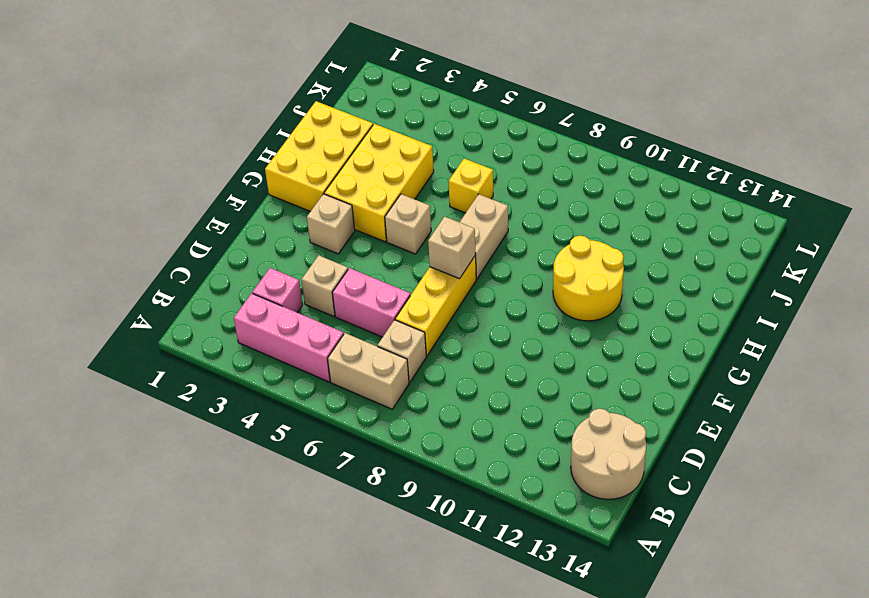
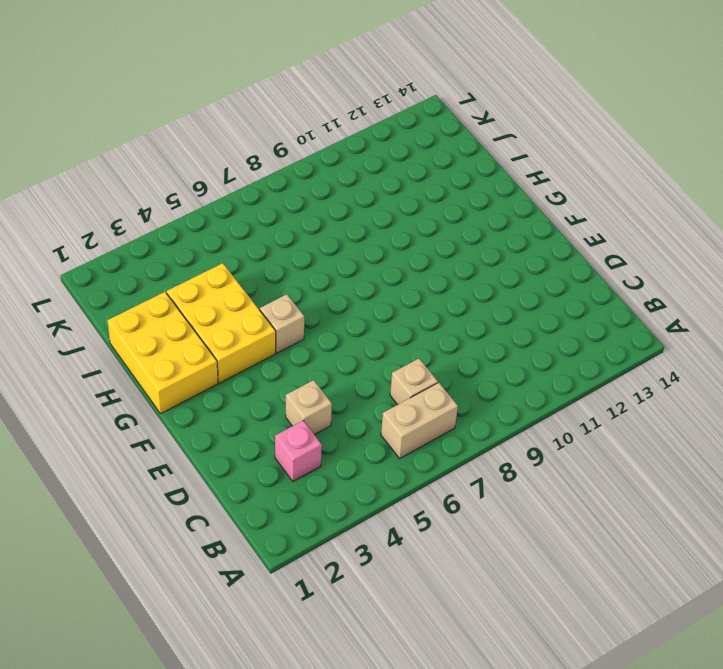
none -> pink 1x3 brick [234,293,344,382]
none -> tan 2x2 round brick [571,409,646,499]
none -> pink 1x2 brick [332,268,410,337]

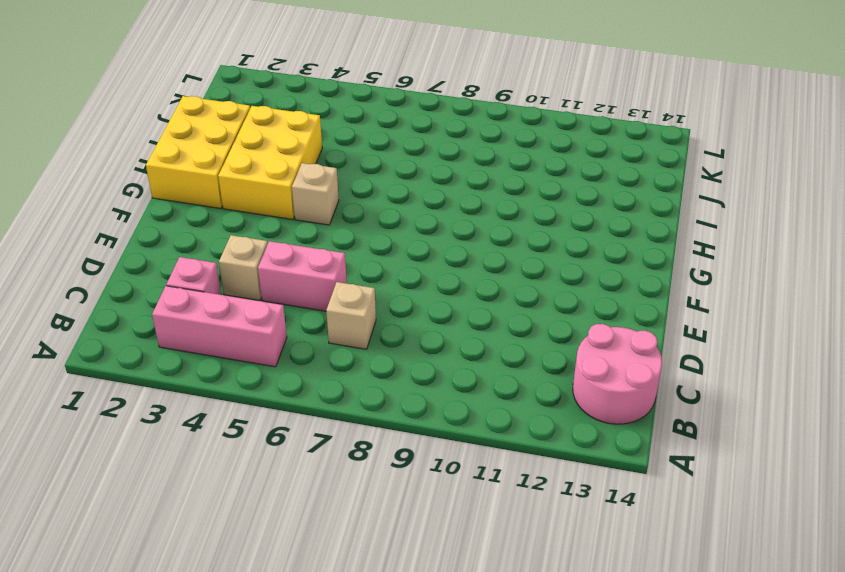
pink 2x2 round brick [573,324,662,424] -> tan 2x2 round brick [571,409,646,499]
none -> tan 1x2 brick [328,333,409,409]
none -> yellow 1x3 brick [395,255,476,356]
none -> tan 1x1 brick [307,194,355,254]

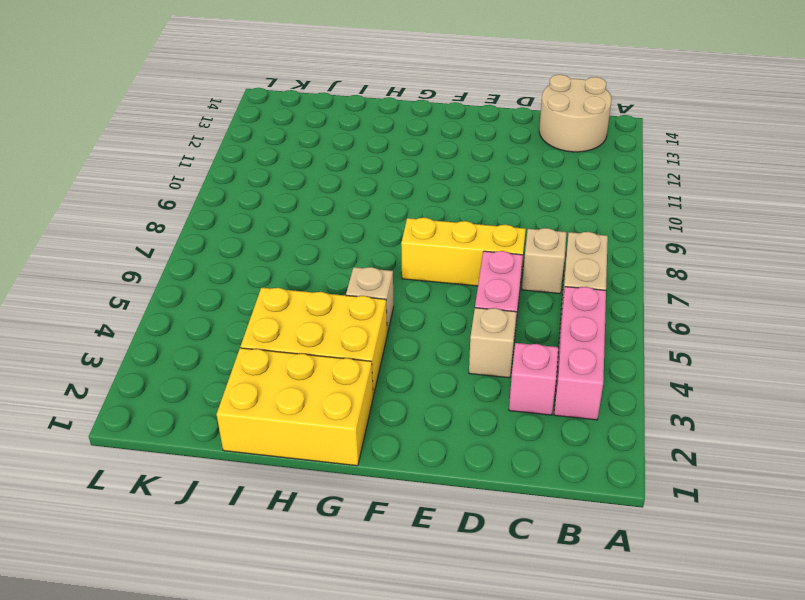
none -> tan 1x1 brick [307,194,355,254]
none -> tan 1x2 brick [460,194,508,279]
none -> yellow 2x2 round brick [553,236,624,321]

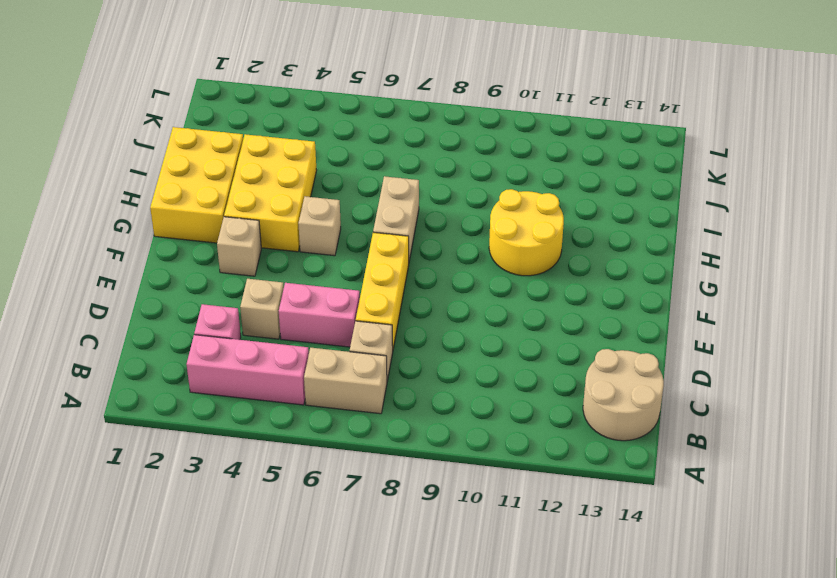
none -> yellow 1x1 brick [449,159,493,213]
none -> tan 1x1 brick [428,217,476,279]

